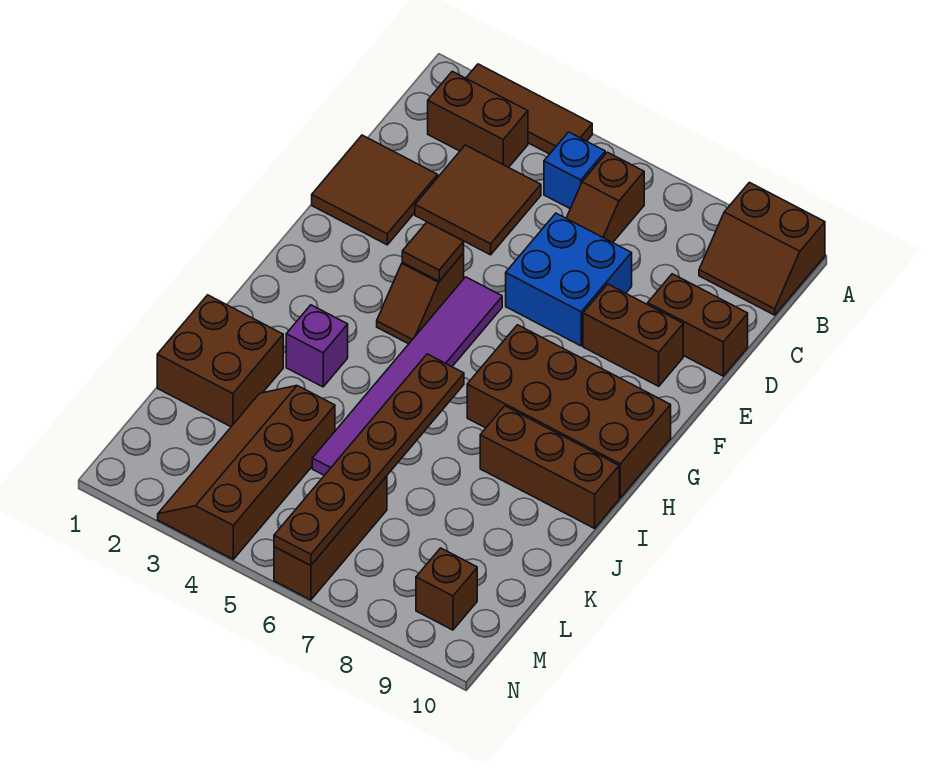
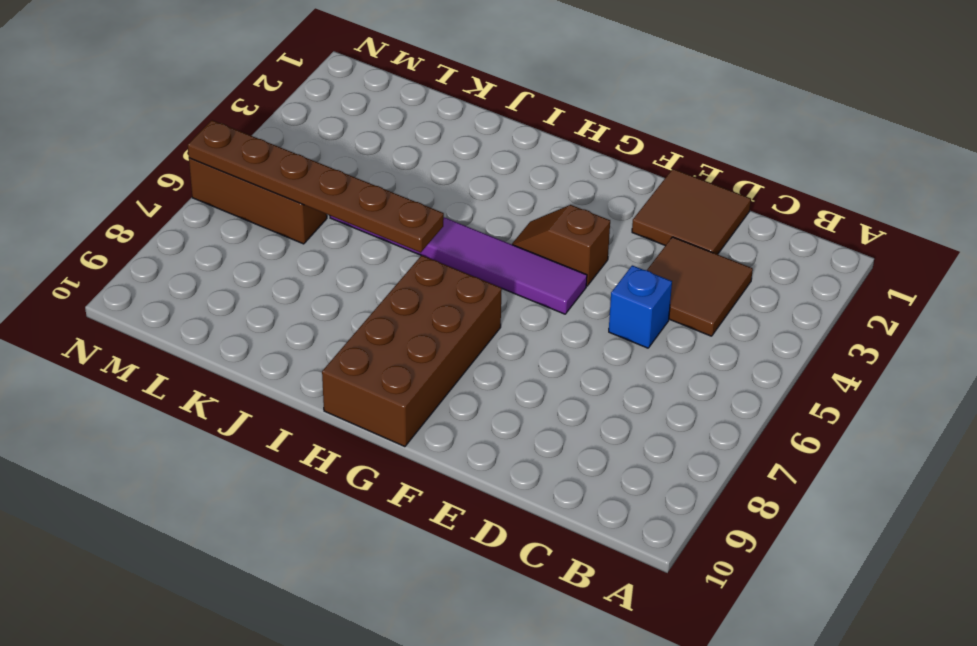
blue 1x1 brick [609,265,672,348] -> blue 1x1 brick moved to [544,132,605,209]
none -> brown 1x3 tile [466,64,592,154]
none -> brown 2x2 slope [699,182,825,315]
none -> brown 1x2 brick [428,71,528,168]

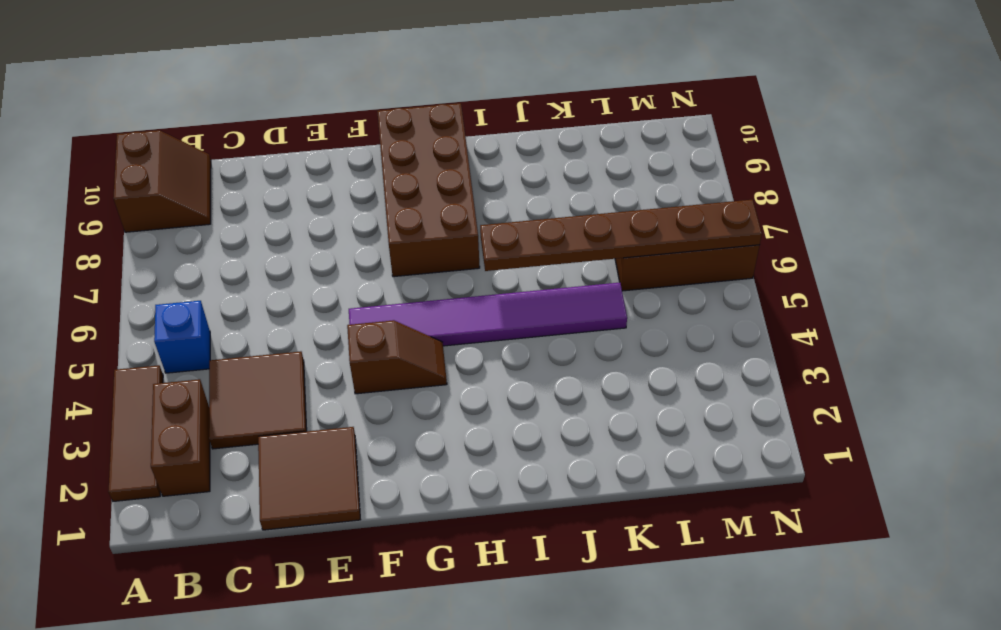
none -> brown 1x2 slope [566,152,644,243]
none -> blue 2x2 brick [506,213,632,346]
none -> brown 1x2 brick [648,274,748,376]

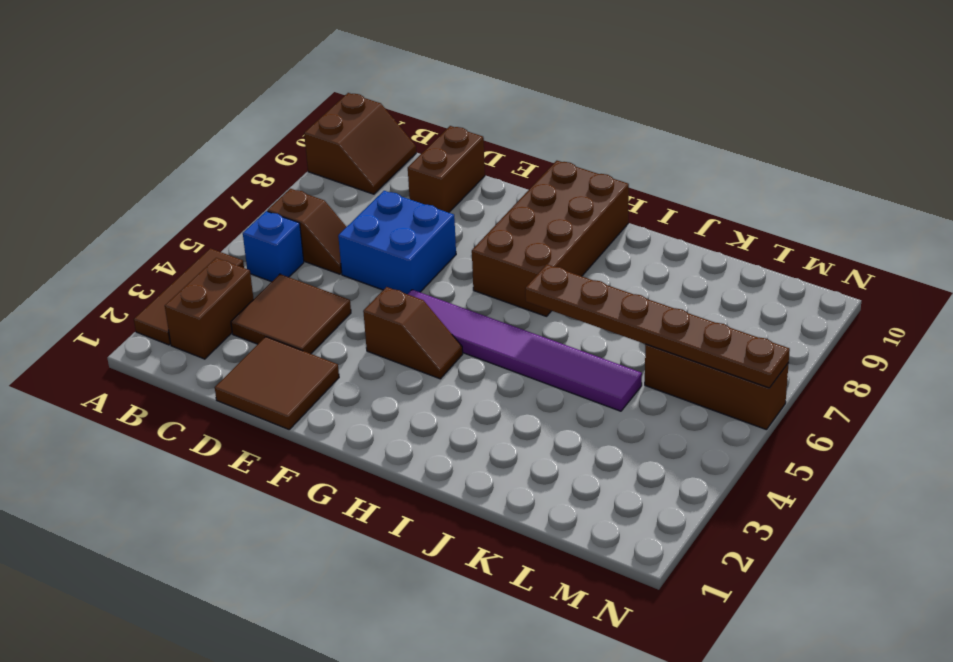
none -> brown 1x2 brick [583,284,683,386]
none -> purple 1x1 brick [286,305,348,387]
none -> brown 1x3 brick [480,406,619,528]

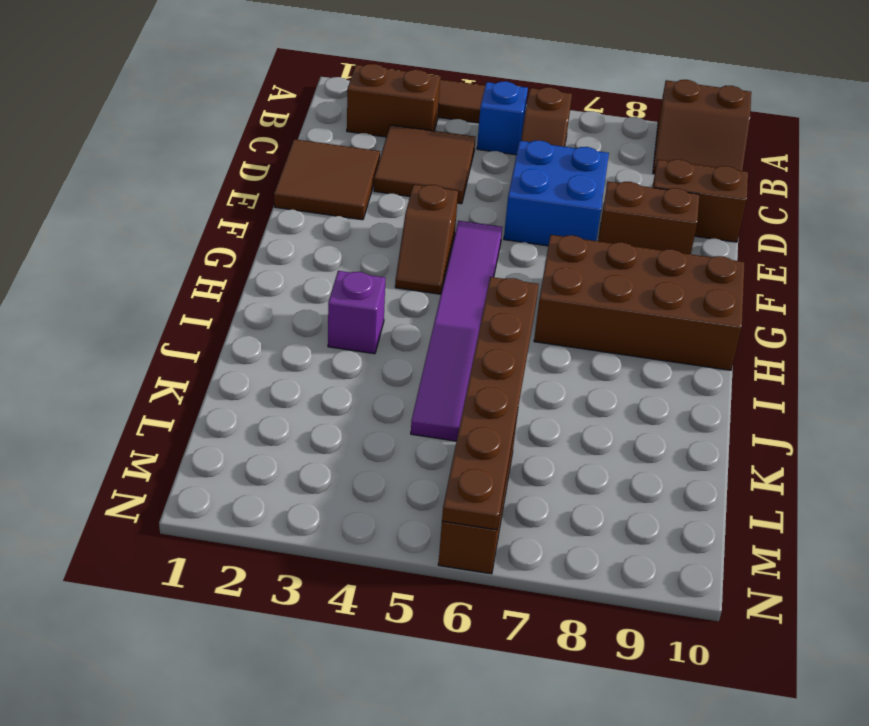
none -> brown 1x3 brick [480,406,619,528]
none -> brown 2x2 brick [157,295,283,427]
none -> brown 2x4 slope [158,386,335,559]

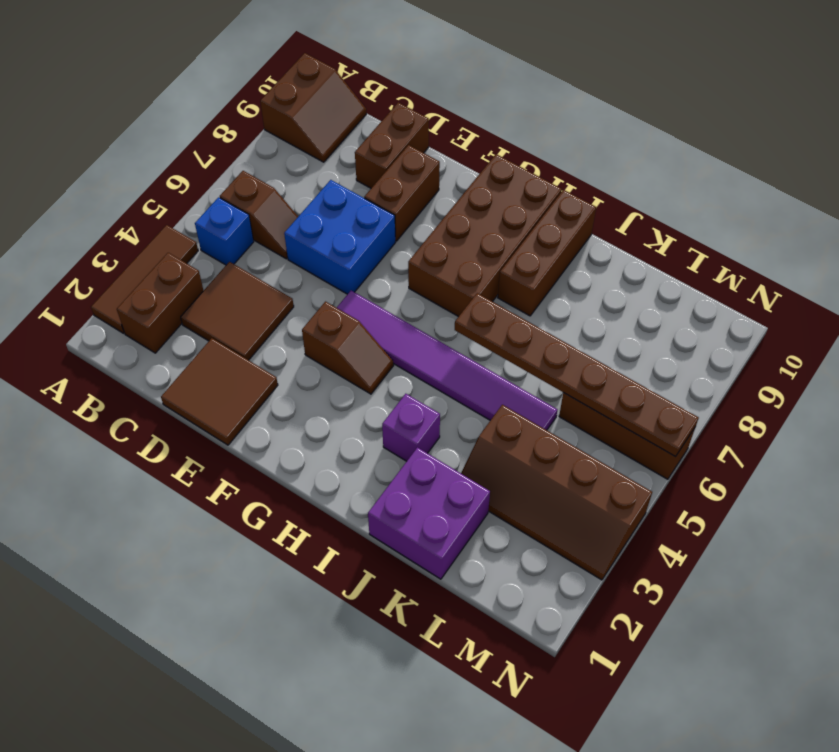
purple 2x2 brick [368,448,490,579] -> brown 2x2 brick [157,295,283,427]
none -> brown 1x1 brick [416,548,477,630]
none -> brown 1x1 tile [402,222,464,281]

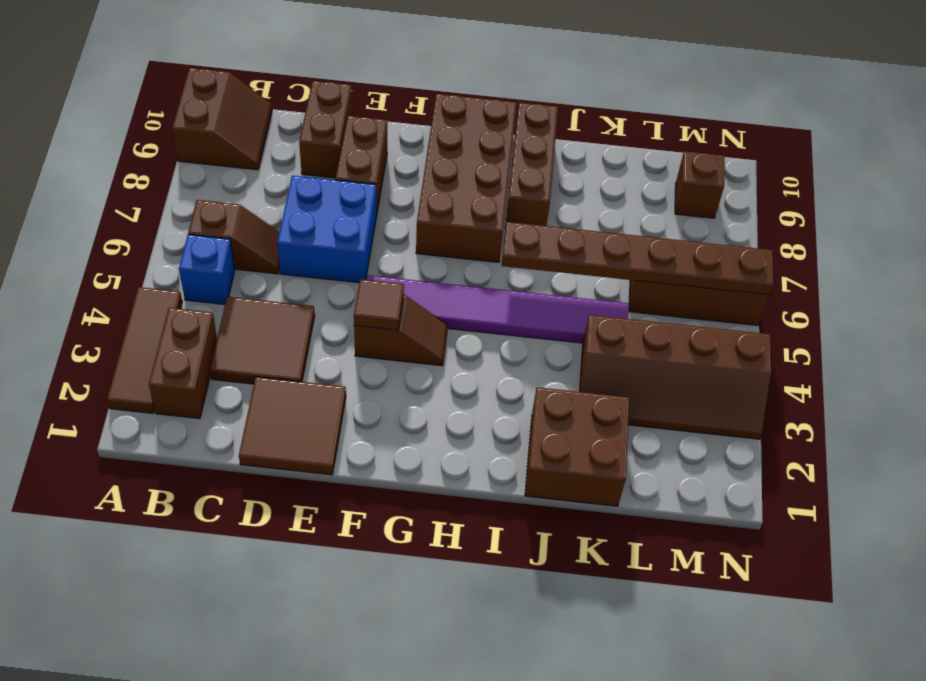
none -> purple 1x1 brick [286,305,348,387]

